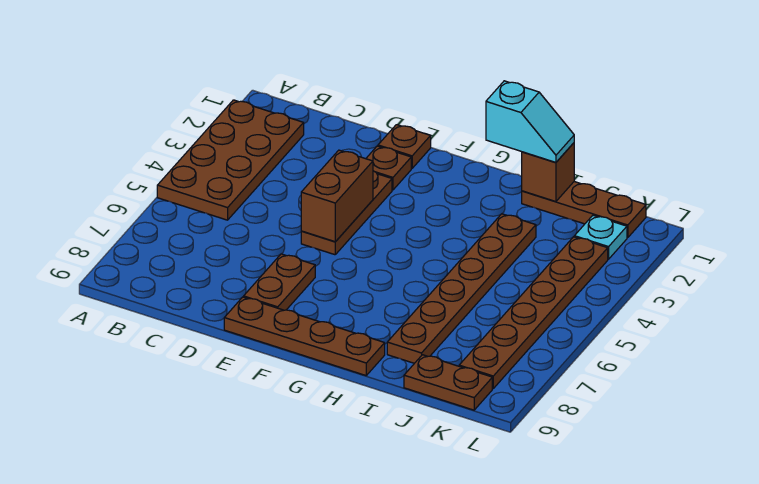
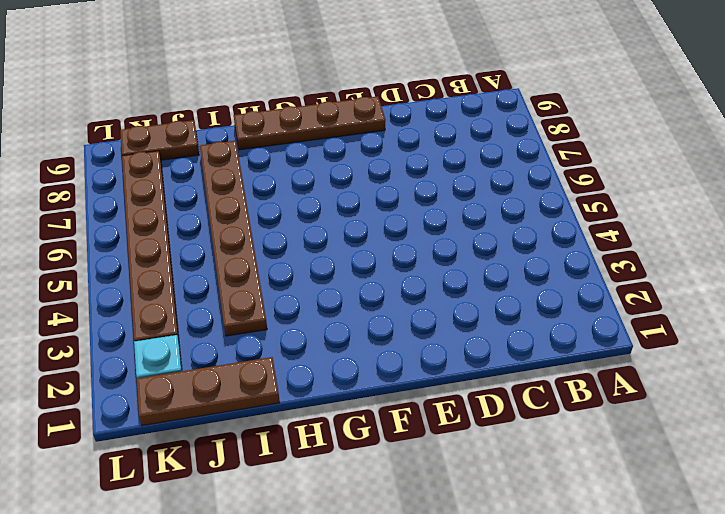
none -> brown 2x4 plate [157,100,304,220]
none -> brown 1x1 plate [378,125,431,168]
none -> brown 1x1 plate [366,146,411,190]

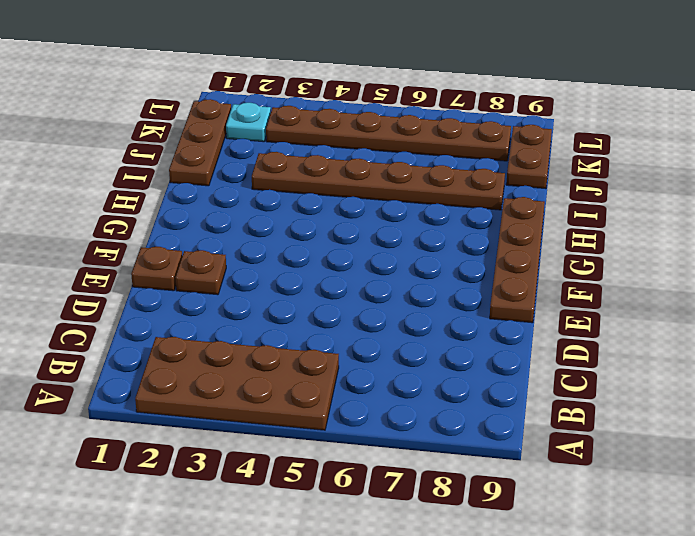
none -> brown 1x3 plate [301,171,392,255]
none -> brown 1x2 plate [244,254,315,310]
none -> brown 1x2 brick [301,150,373,242]

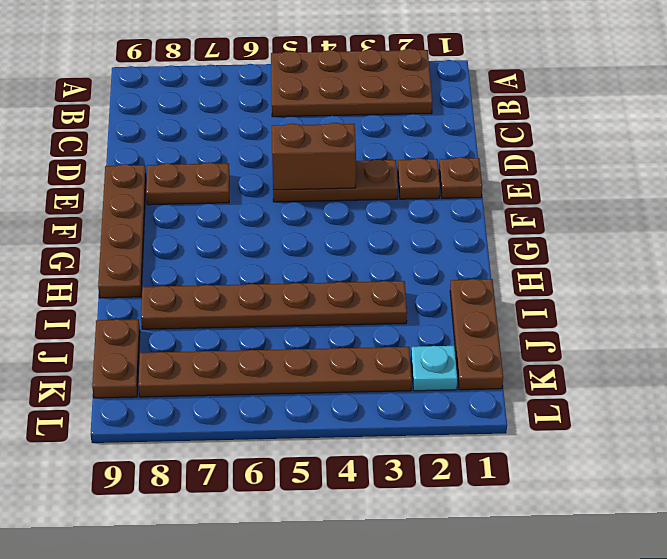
none -> brown 1x1 brick [522,143,574,202]
none -> cyan 1x2 slope [486,81,574,163]

